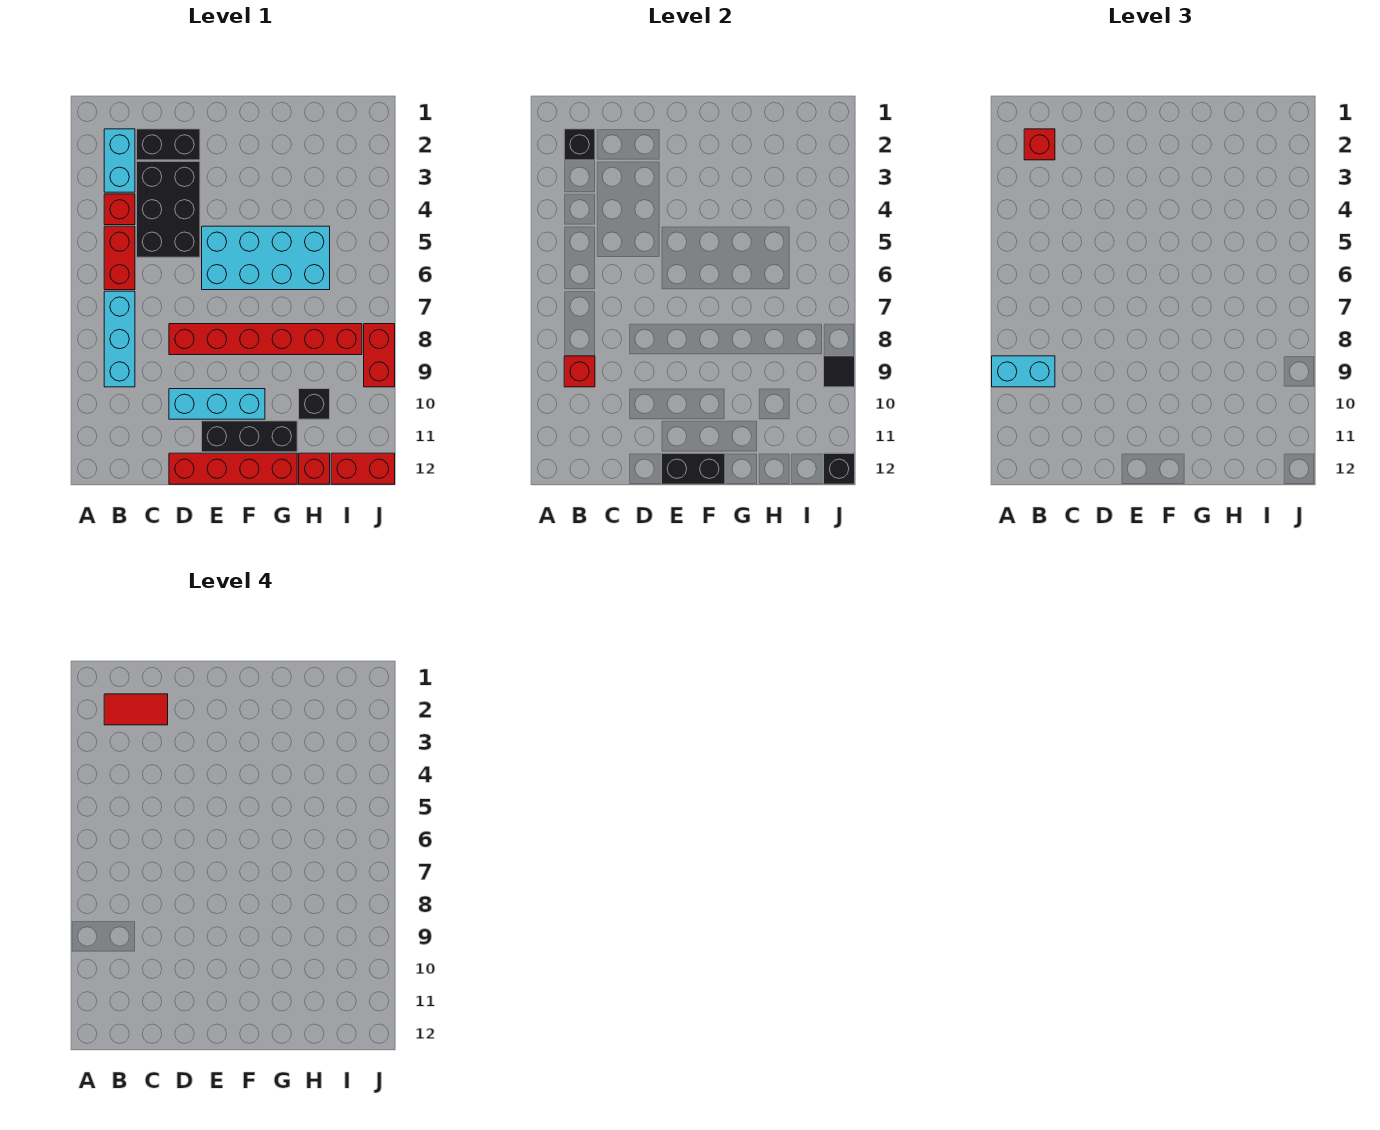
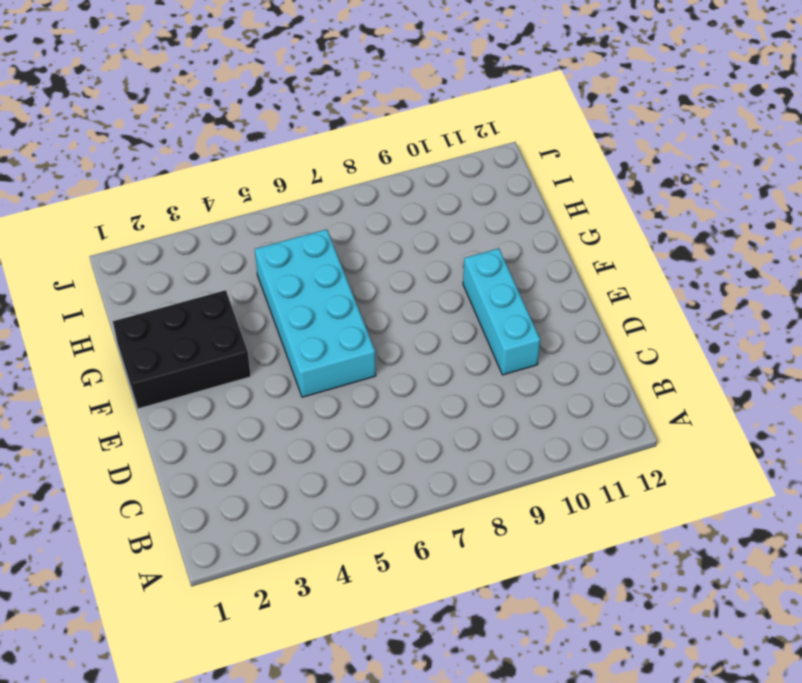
black 2x3 brick [113,290,251,409] -> black 2x3 brick moved to [137,161,200,257]
none -> cyan 1x2 brick [104,129,135,192]
none -> red 1x1 brick [104,194,135,225]
none -> red 1x2 brick [104,226,135,290]

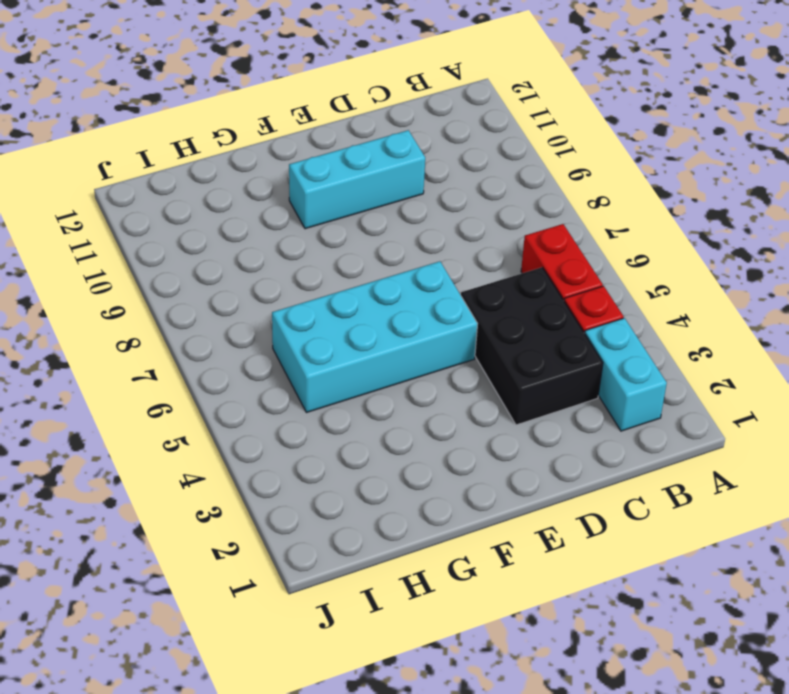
none -> cyan 1x3 brick [104,291,135,387]
none -> black 1x2 brick [137,129,200,160]
none -> red 1x6 brick [169,324,362,355]

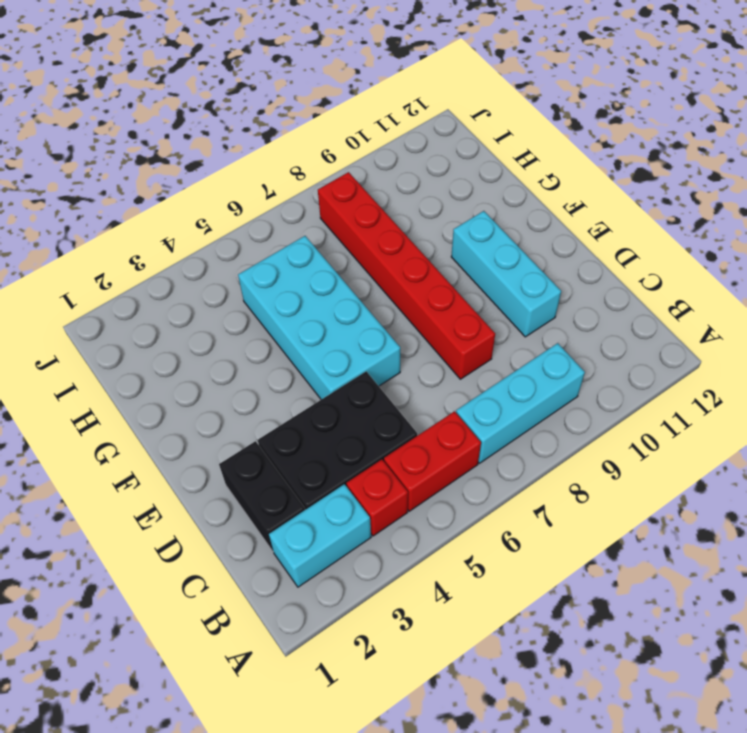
none -> red 1x4 brick [169,453,297,484]
none -> black 1x3 brick [202,421,297,452]
none -> black 1x1 brick [299,389,330,419]

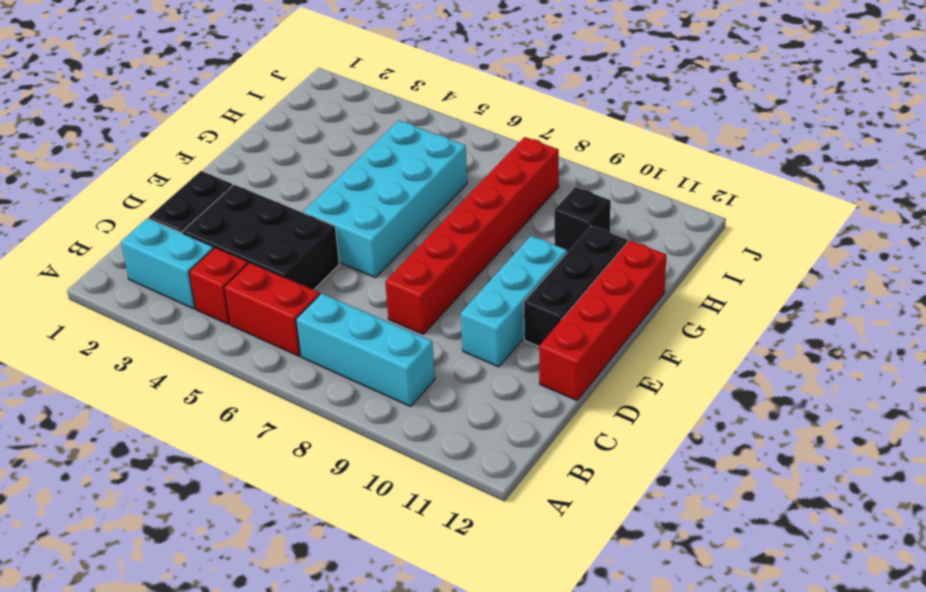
none -> red 1x1 brick [299,453,330,484]
none -> red 1x2 brick [331,453,395,484]
none -> red 1x2 brick [364,324,395,387]

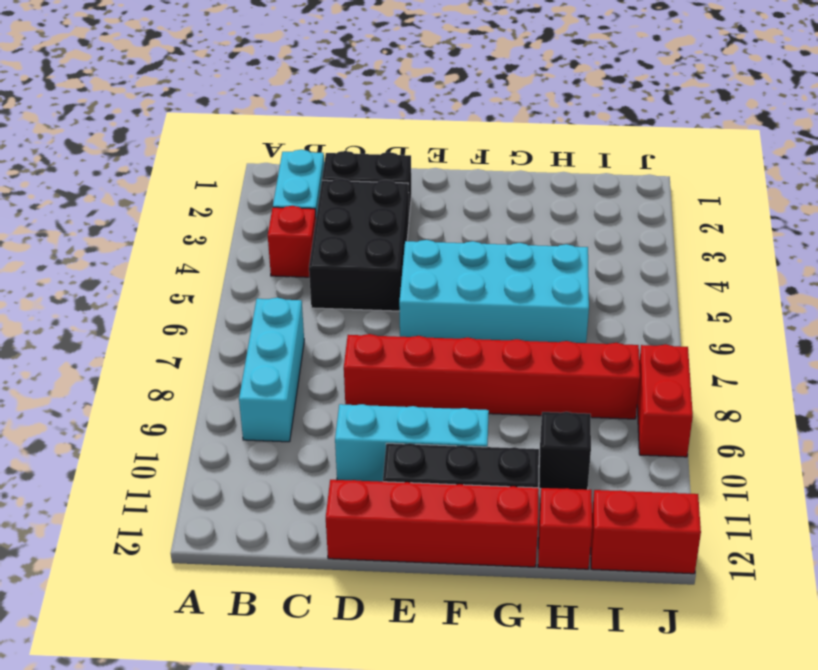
none -> red 1x2 brick [104,226,135,290]
none -> black 1x1 brick [564,129,595,160]
none -> red 1x1 brick [564,356,595,387]

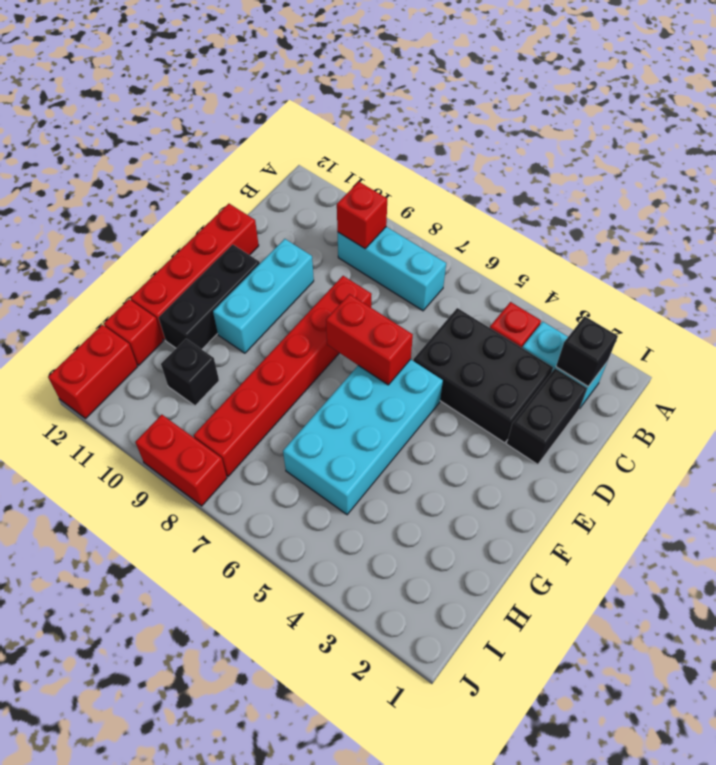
red 1x2 brick [326,294,413,385] -> red 1x2 brick moved to [104,226,135,290]
none -> black 1x2 brick [662,453,725,484]
none -> black 1x1 tile [824,356,855,387]
none -> black 1x1 brick [824,453,855,484]

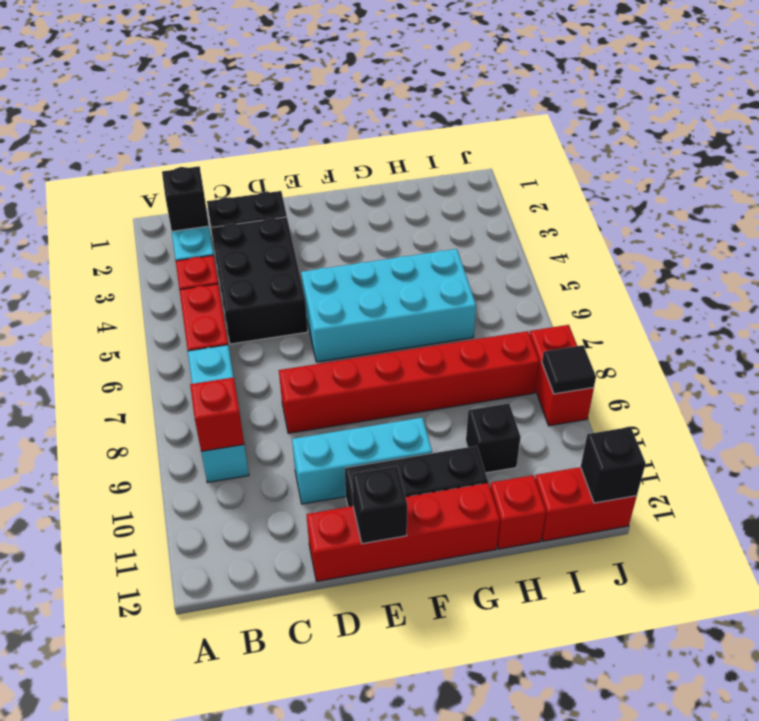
black 1x1 brick [352,466,407,544] -> black 1x2 brick [662,453,725,484]
none -> cyan 1x2 brick [992,356,1055,387]
none -> red 1x1 brick [1024,129,1055,160]
none -> red 1x2 tile [104,694,168,725]

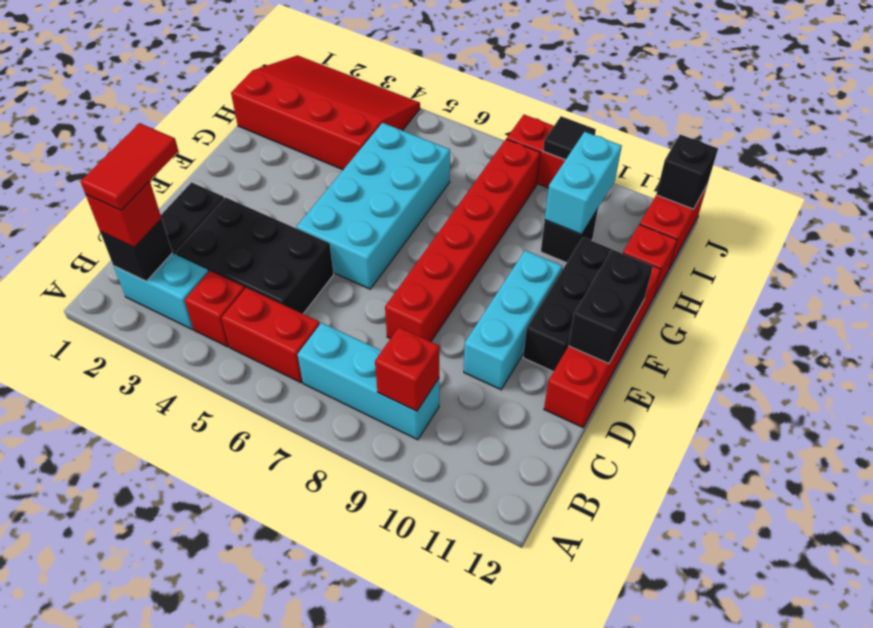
red 3x4 slope [231,55,420,170] -> none
cyan 1x2 brick [545,132,622,235] -> cyan 1x2 brick moved to [992,356,1055,387]

